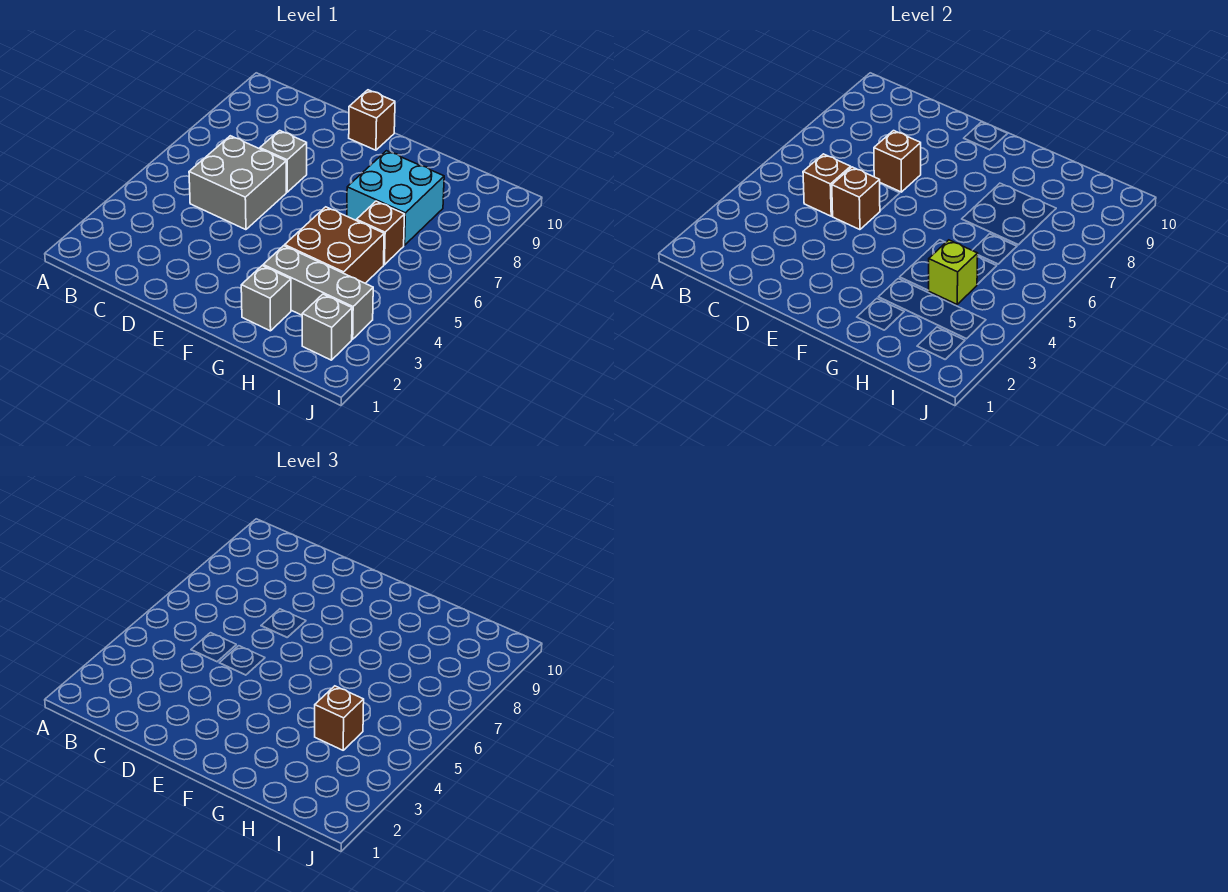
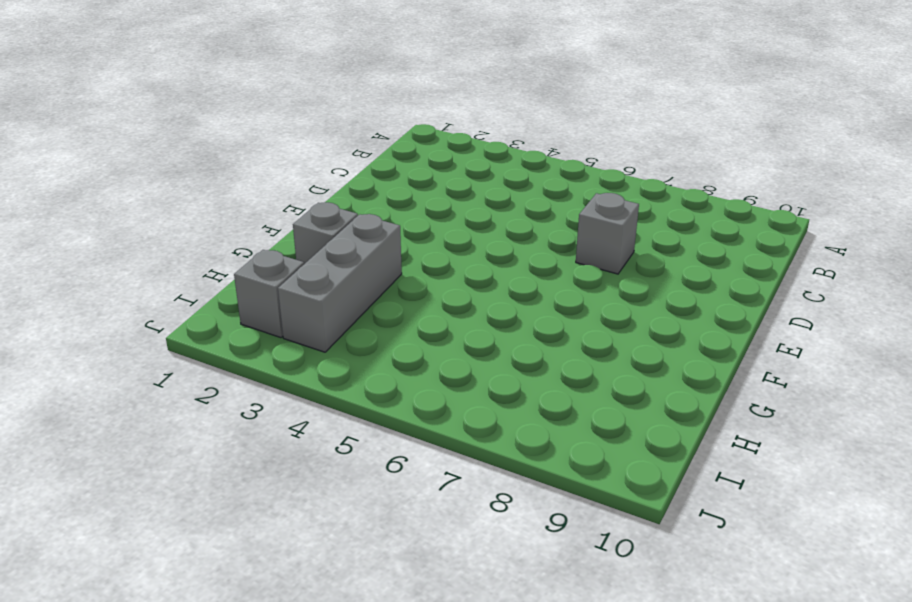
none -> grey 2x2 brick [189,136,286,230]
none -> brown 1x1 brick [349,90,395,150]
none -> brown 2x2 brick [285,207,384,283]

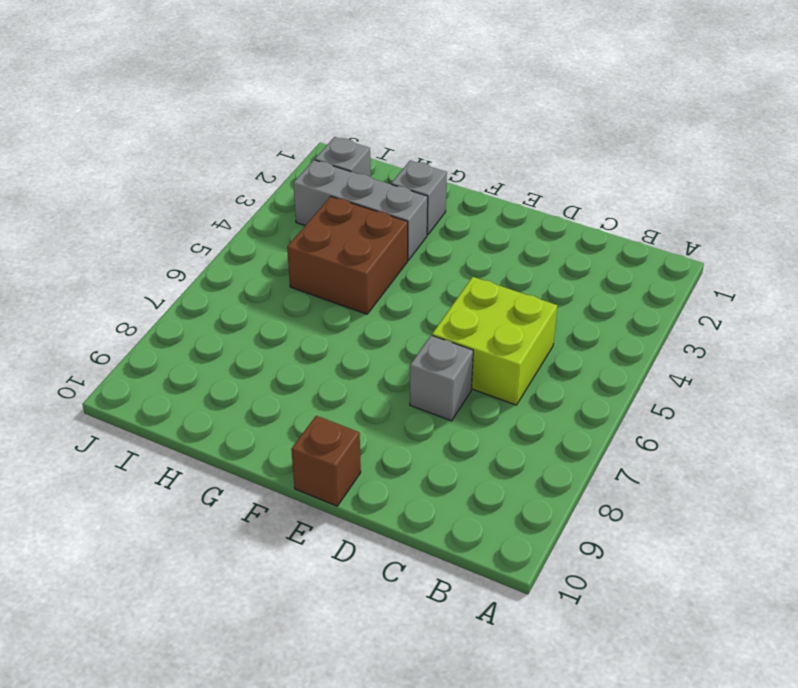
lime 2x2 brick [432,277,557,405] -> grey 2x2 brick [189,136,286,230]
none -> cyan 2x2 brick [347,151,444,245]
none -> brown 1x1 brick [356,201,405,265]
none -> brown 1x1 brick [803,154,851,216]

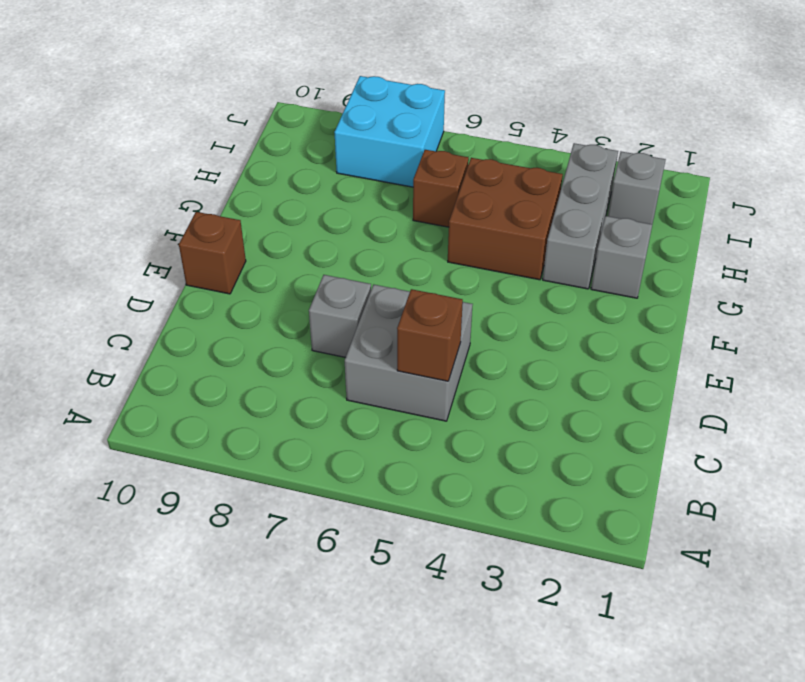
cyan 2x2 brick [334,76,445,187] -> cyan 2x2 brick moved to [347,151,444,245]
none -> brown 1x1 brick [832,167,880,230]
none -> brown 1x1 brick [874,131,921,192]
none -> lime 1x1 brick [928,240,978,304]

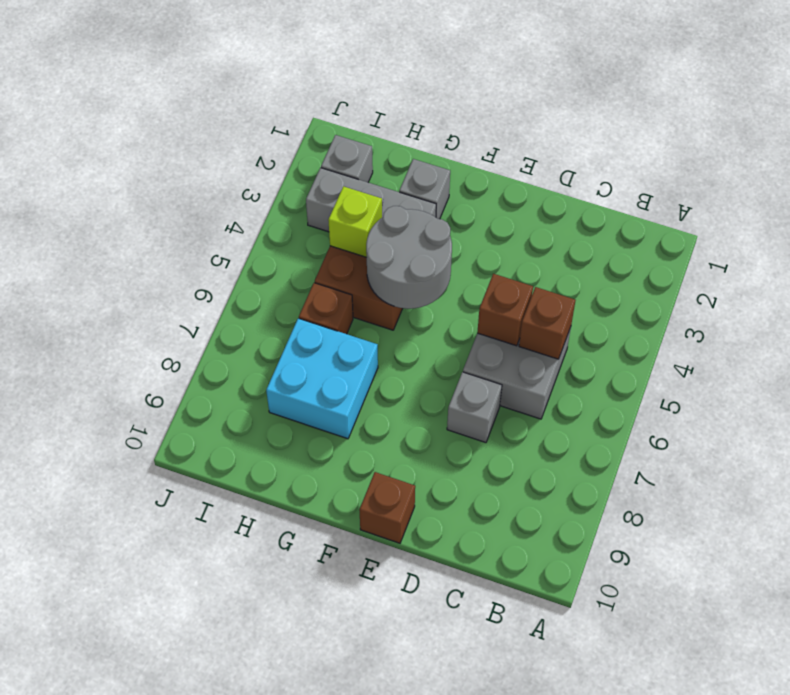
grey 2x2 round brick [366,206,452,309] -> none
none -> brown 1x1 brick [874,131,921,192]
none -> brown 1x1 brick [315,686,364,750]

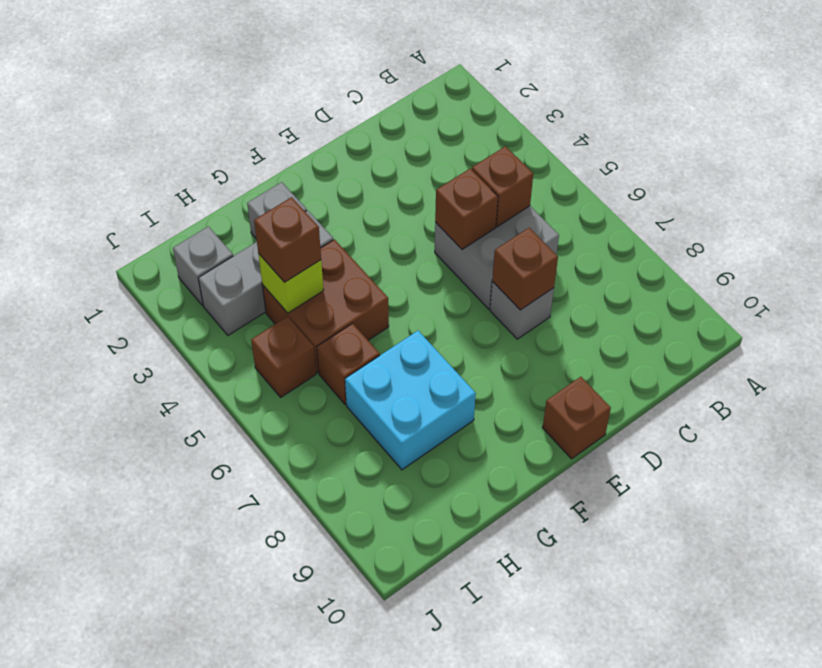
brown 1x1 brick [251,316,316,397] -> none

